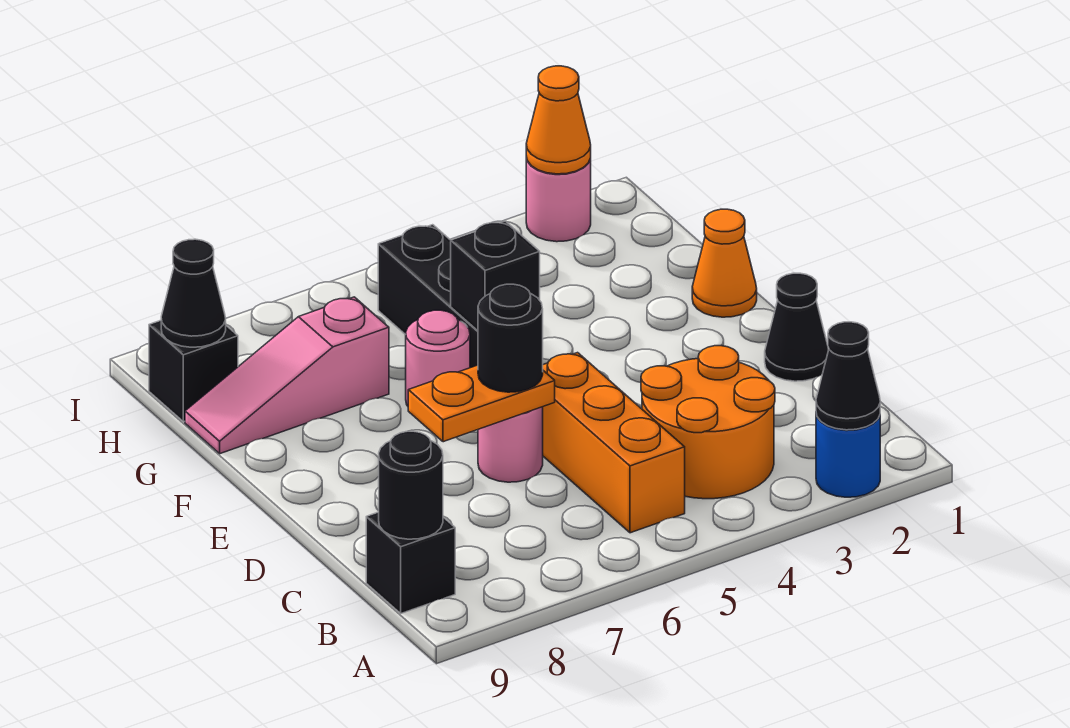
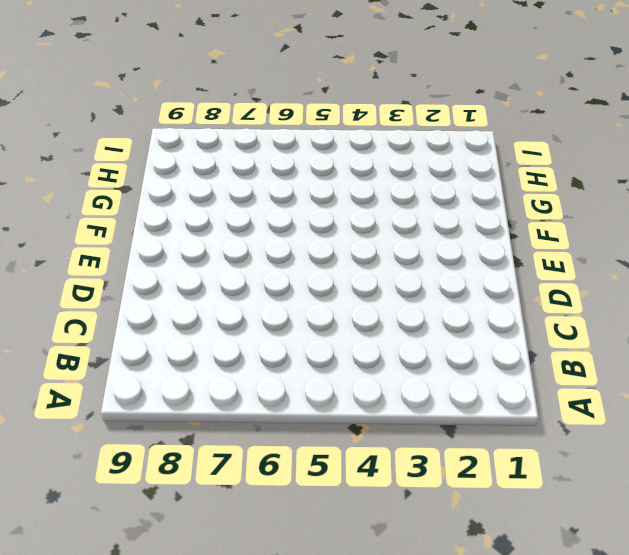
none -> blue 1x1 round brick [816,414,880,497]
none -> orange 2x2 round brick [641,346,775,499]
none -> orange 1x3 brick [543,353,685,533]

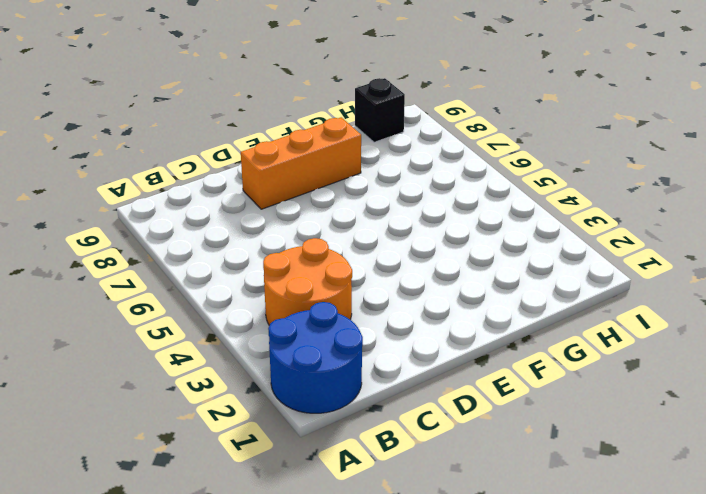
blue 2x2 round brick [268,302,363,413] -> blue 1x1 round brick [816,414,880,497]
orange 1x3 brick [241,117,361,209] -> orange 1x3 brick moved to [543,353,685,533]
none -> black 1x1 brick [366,512,455,613]
none -> black 1x1 cone [765,273,829,381]
none -> pink 1x1 round brick [478,407,543,482]

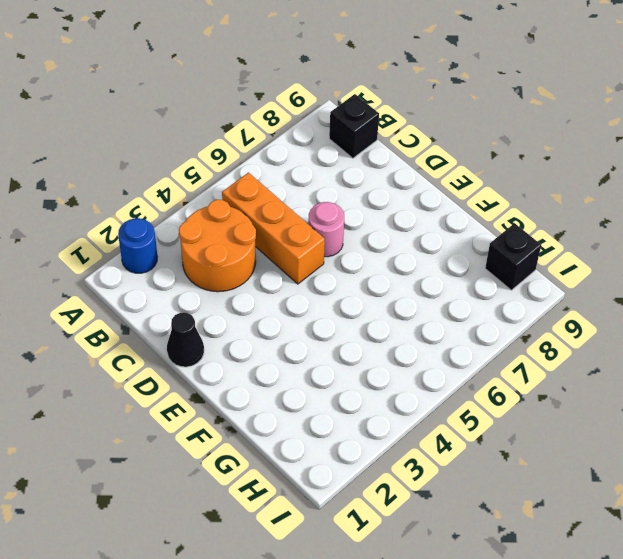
none -> orange 1x1 cone [692,209,757,317]
none -> black 1x3 brick [378,225,478,368]
none -> pink 1x1 round brick [406,310,470,406]

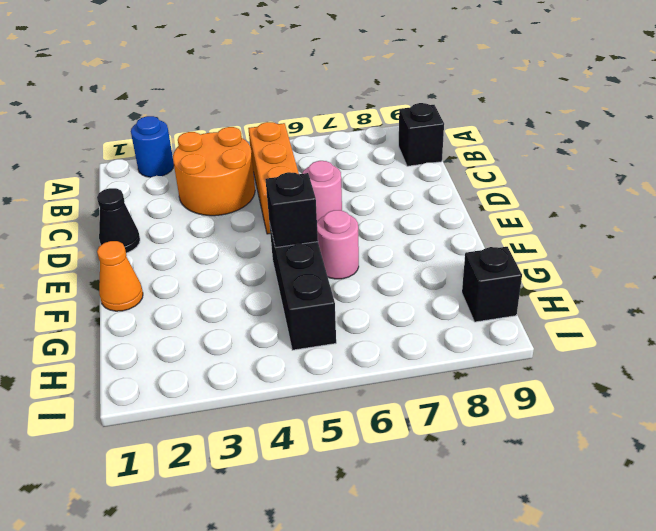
none -> pink 1x3 slope [185,297,389,454]
none -> pink 1x1 round brick [526,157,591,242]
none -> black 1x1 cone [816,322,880,430]

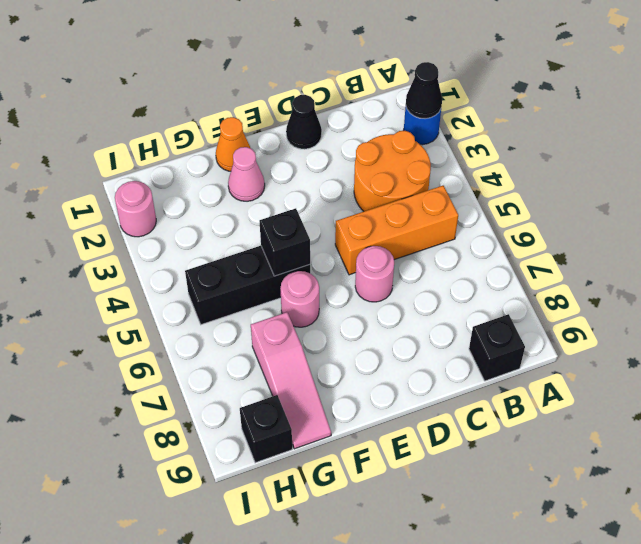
pink 1x1 cone [228,147,265,201] -> none
none -> black 1x1 round brick [379,431,443,539]
none -> orange 1x2 plate [408,365,555,442]
none -> black 1x1 cone [161,239,226,347]

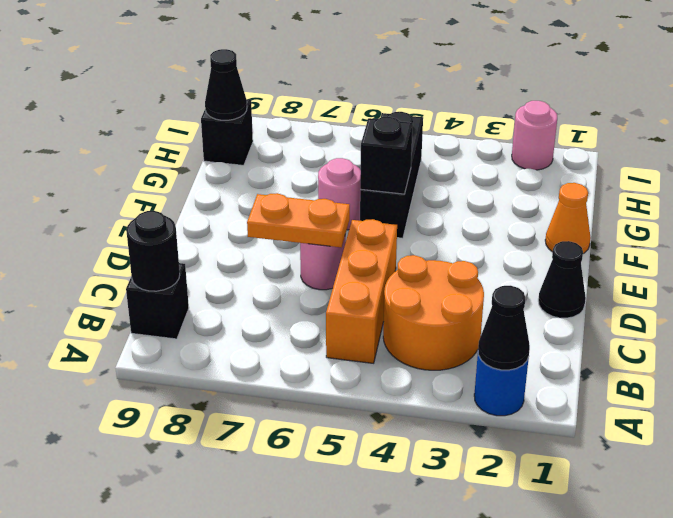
none -> pink 1x3 slope [185,297,389,454]
none -> orange 1x1 cone [526,66,591,174]
none -> black 1x1 round brick [478,284,543,392]

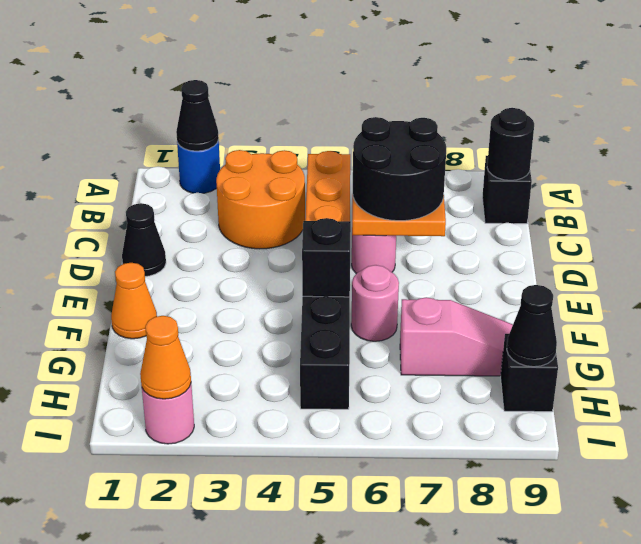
black 2x2 round brick [353,117,446,221] -> black 1x1 round brick [478,284,543,392]

